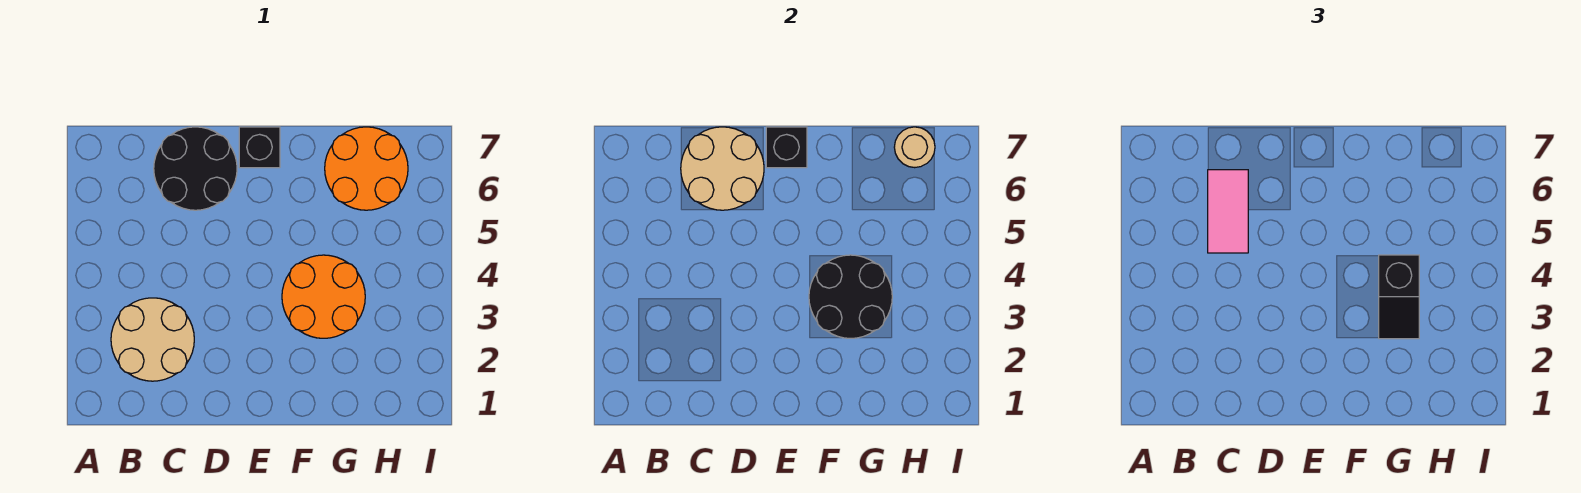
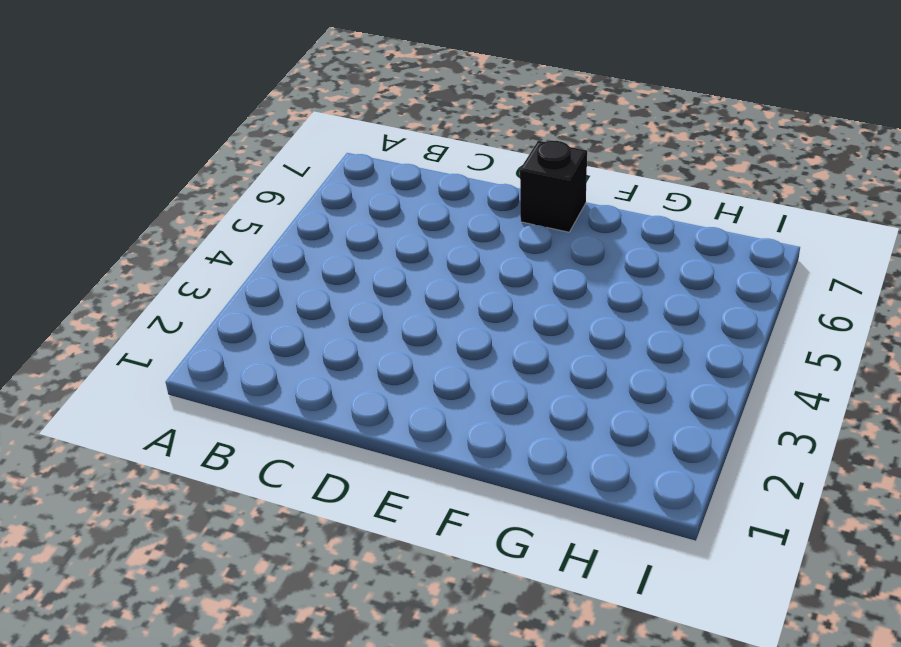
none -> tan 2x2 round brick [111,298,194,381]
none -> black 2x2 round brick [154,127,237,210]

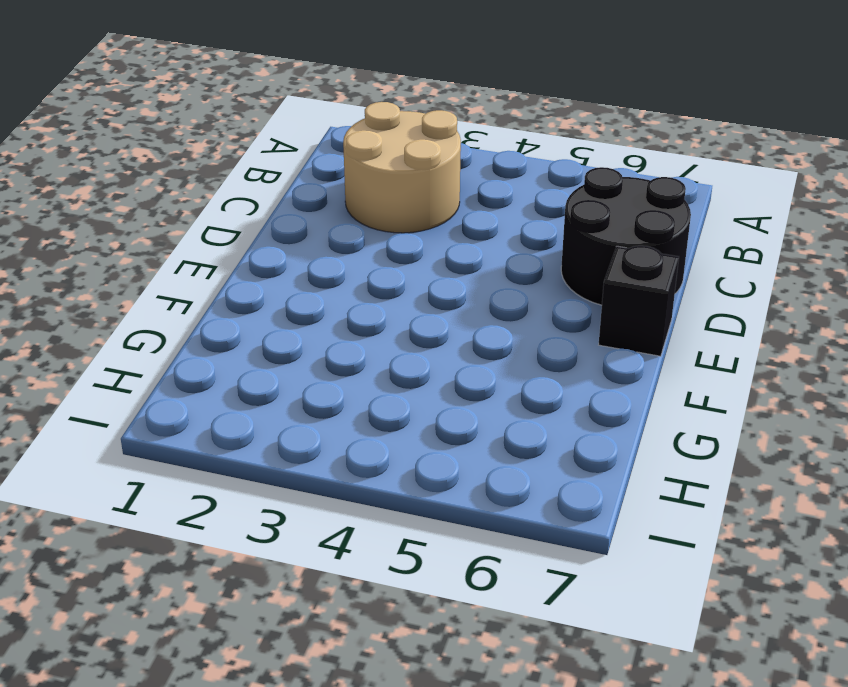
none -> orange 2x2 round brick [282,255,365,338]
none -> orange 2x2 round brick [325,127,408,210]

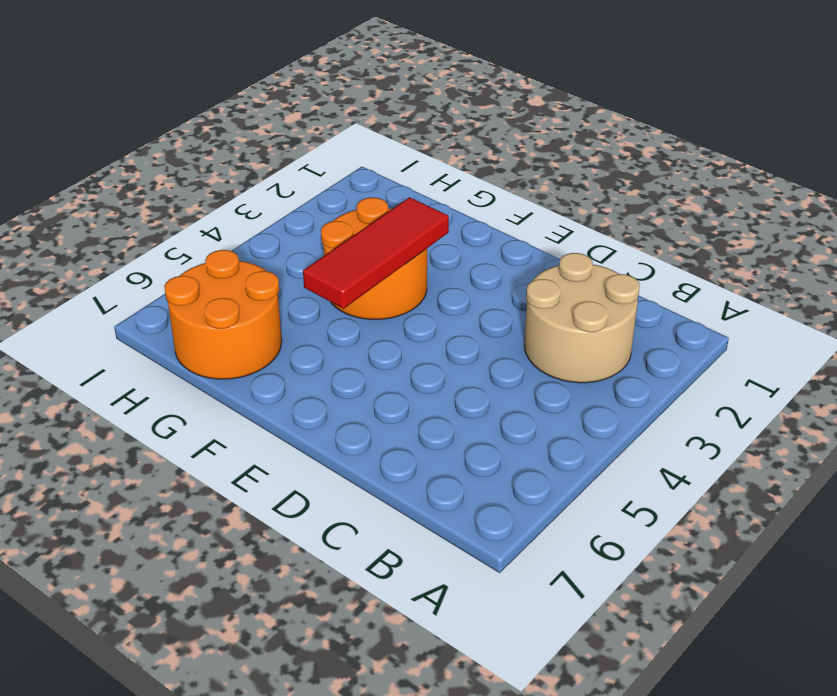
red 1x3 tile [303,197,449,309] -> black 2x2 round brick [809,255,892,338]
none -> black 2x2 round brick [154,127,237,210]
none -> black 1x1 brick [239,127,280,168]

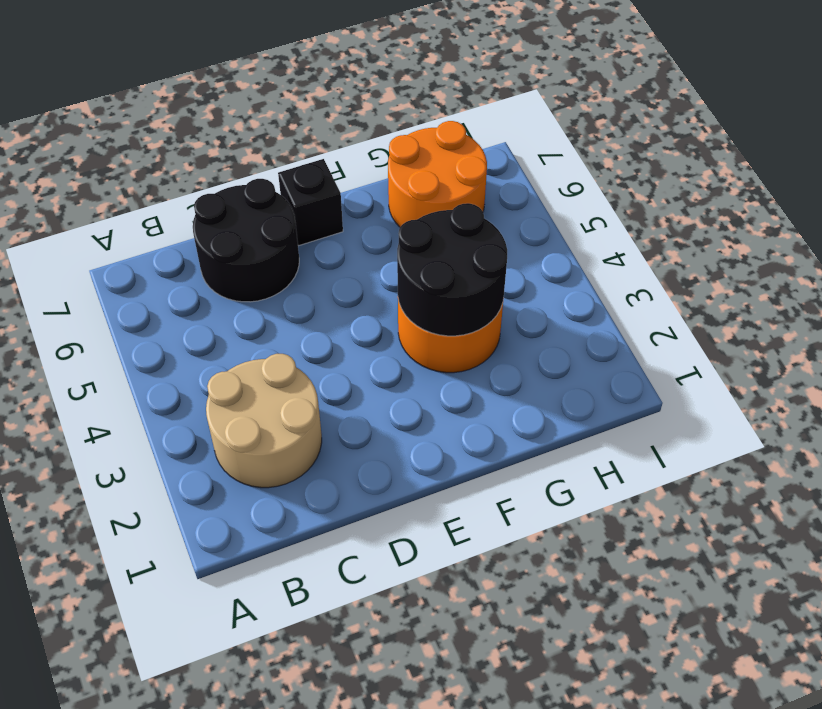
none -> tan 2x2 round brick [681,127,764,210]
none -> black 1x1 brick [766,127,807,168]

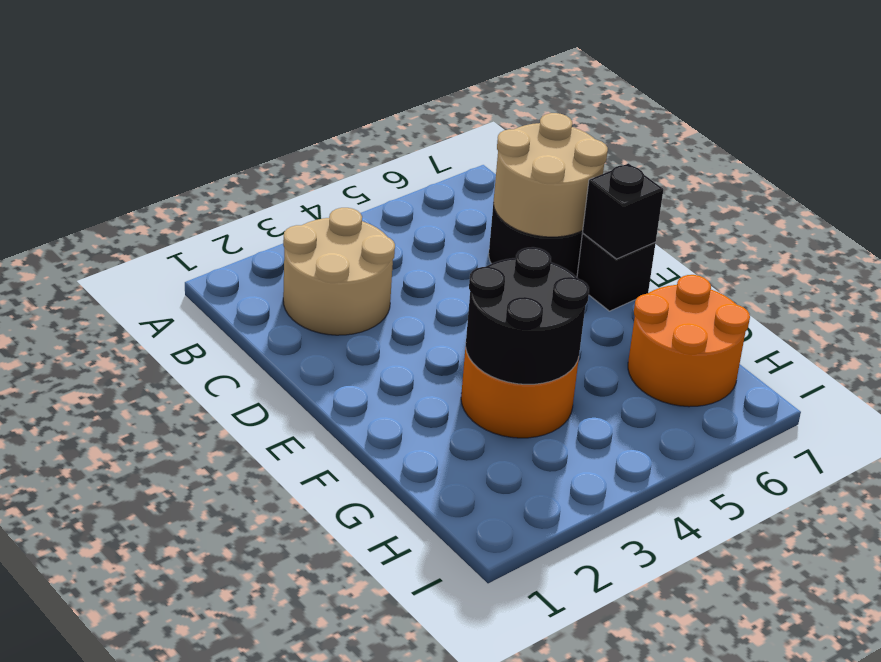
none -> tan 1x1 round brick [894,127,935,168]
none -> pink 1x2 tile [1208,170,1248,253]

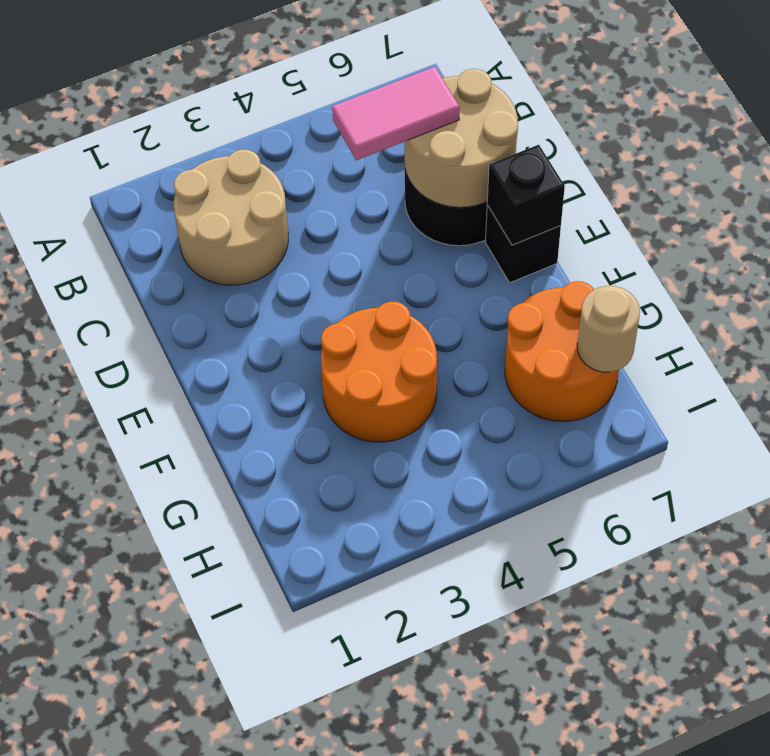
none -> black 2x2 round brick [809,255,892,338]
none -> black 1x2 slope [1379,255,1419,339]

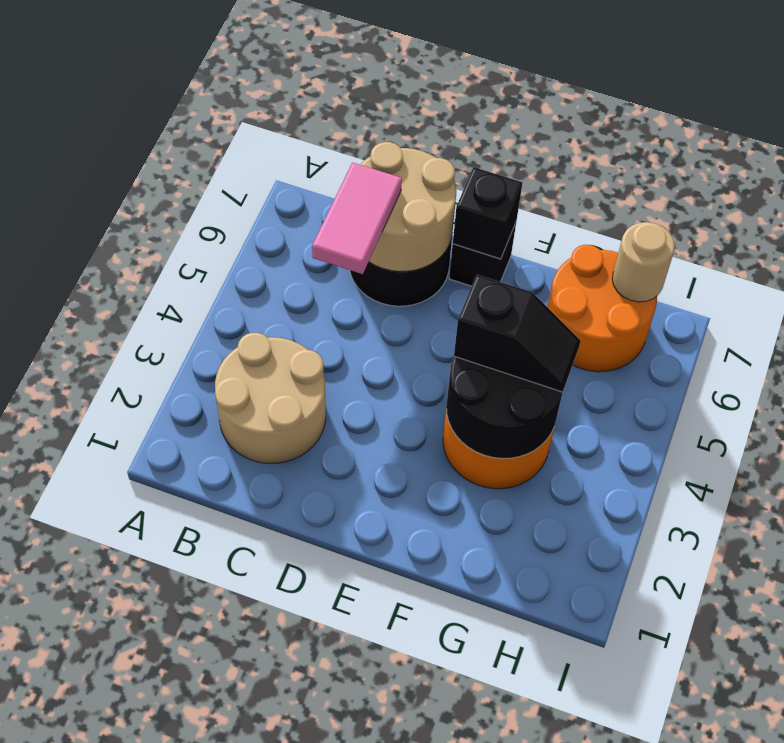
black 1x2 slope [454,275,581,392] -> black 1x2 slope turned to [1379,255,1419,339]

